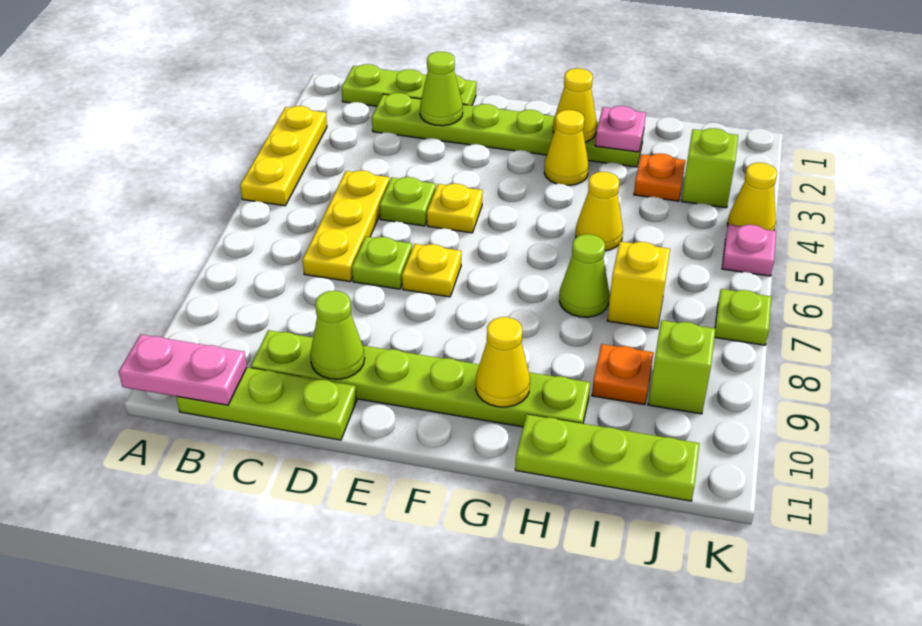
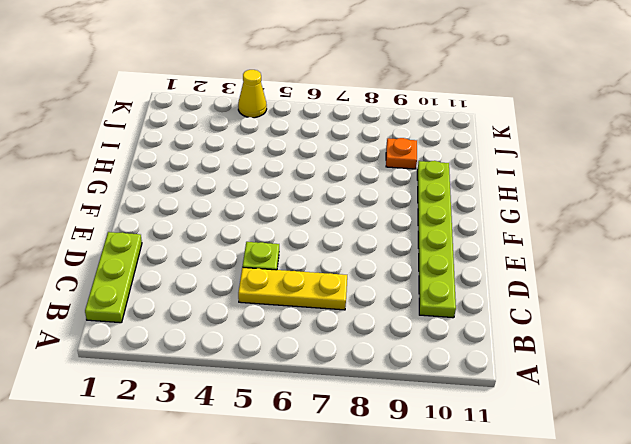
none -> yellow 1x3 plate [240,106,327,206]
none -> lime 1x3 plate [176,368,357,440]
none -> lime 1x6 plate [372,93,644,167]

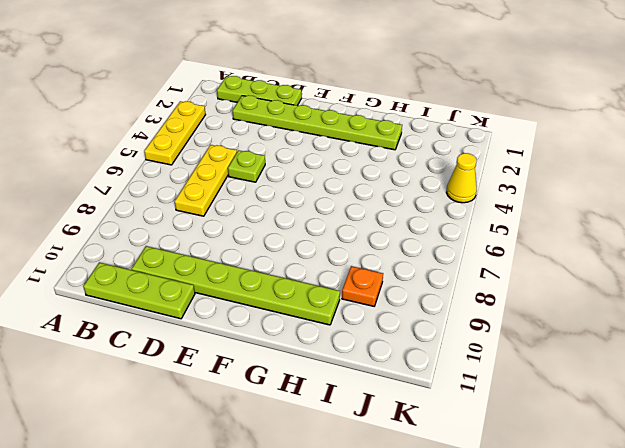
none -> lime 1x1 plate [352,237,412,289]
none -> yellow 1x1 plate [427,184,483,233]
none -> yellow 1x1 plate [402,244,461,297]

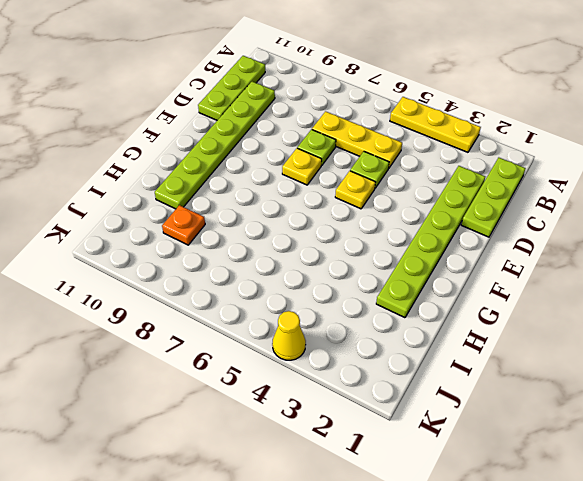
none -> yellow 1x1 cone [544,110,589,185]
none -> yellow 1x1 cone [576,172,623,251]
none -> lime 1x1 cone [559,234,609,317]

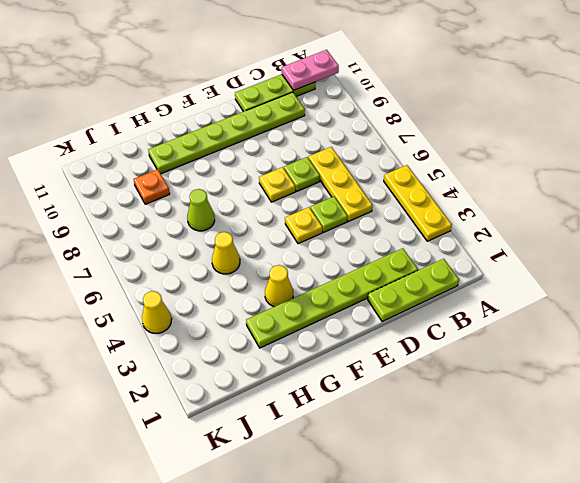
none -> lime 1x3 plate [515,414,700,501]
none -> orange 1x1 plate [634,154,685,201]
none -> yellow 1x1 brick [607,241,670,329]

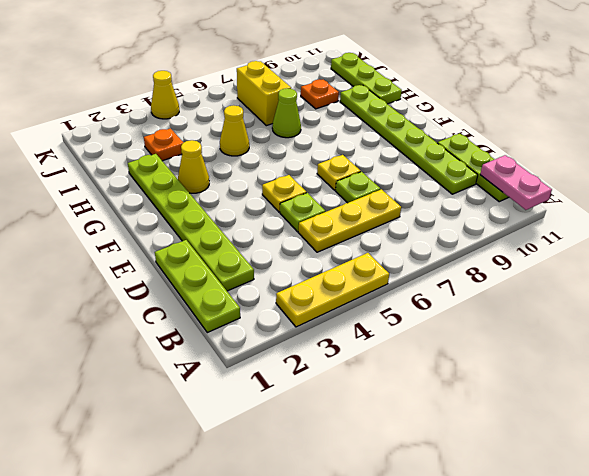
yellow 1x2 brick [237,61,291,126] -> yellow 1x1 brick [607,241,670,329]
none -> lime 1x1 brick [681,128,738,208]
none -> lime 1x1 brick [648,320,715,414]
none -> pink 1x1 plate [722,225,776,276]

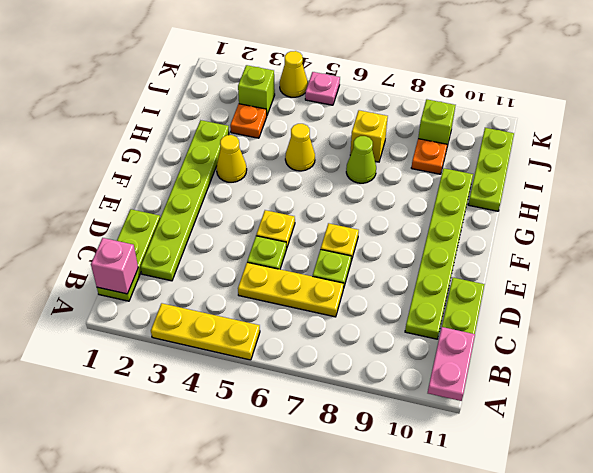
pink 1x1 brick [91,238,138,294] -> none
none -> lime 1x1 plate [715,289,771,345]
none -> lime 1x1 cone [420,52,463,126]
none -> lime 1x1 cone [310,291,365,379]

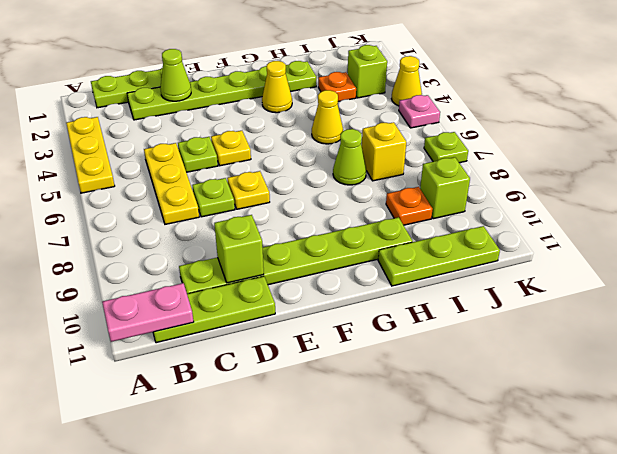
lime 1x1 brick [214,215,264,283] -> lime 1x1 cone [310,291,365,379]
none -> yellow 1x1 cone [553,68,597,142]
none -> yellow 1x1 cone [476,317,530,407]
none -> pink 1x1 plate [595,106,646,152]

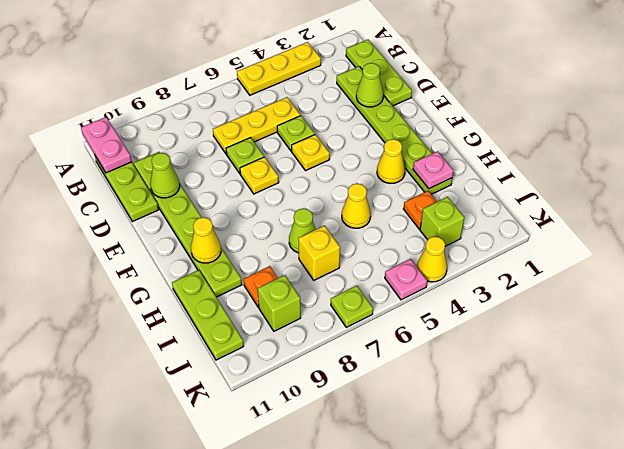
none -> yellow 1x1 cone [553,68,597,142]

